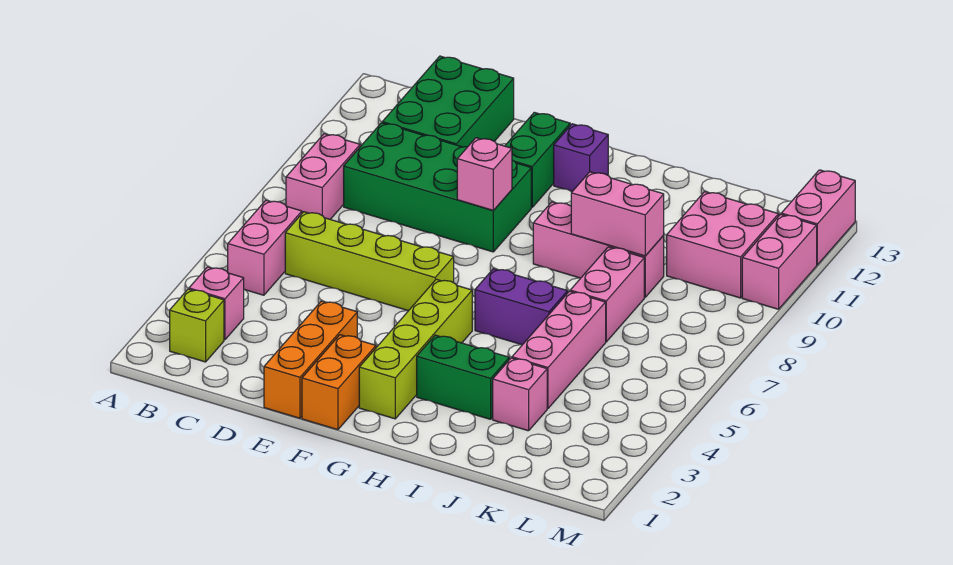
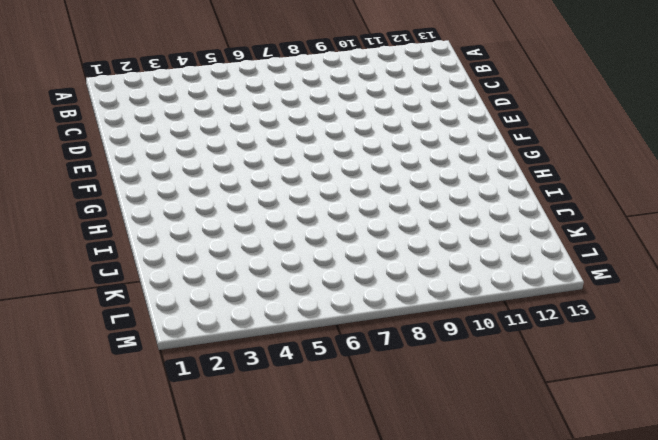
none -> lime 1x1 brick [170,289,224,362]
none -> pink 1x1 brick [189,267,244,340]
none -> pink 1x2 brick [228,200,302,295]

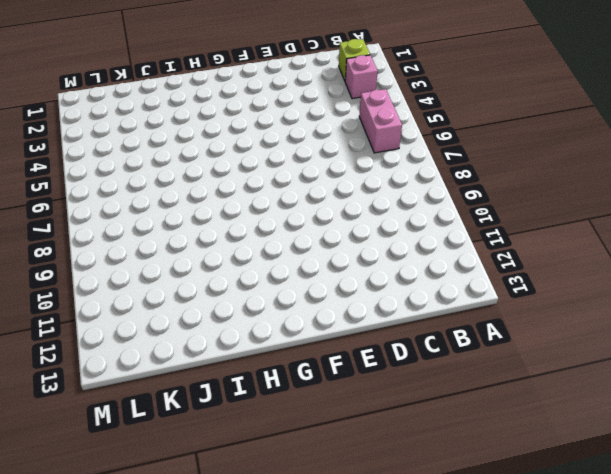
none -> pink 1x2 brick [286,134,360,219]
none -> lime 1x4 brick [285,212,454,311]
none -> green 2x4 brick [344,123,531,252]

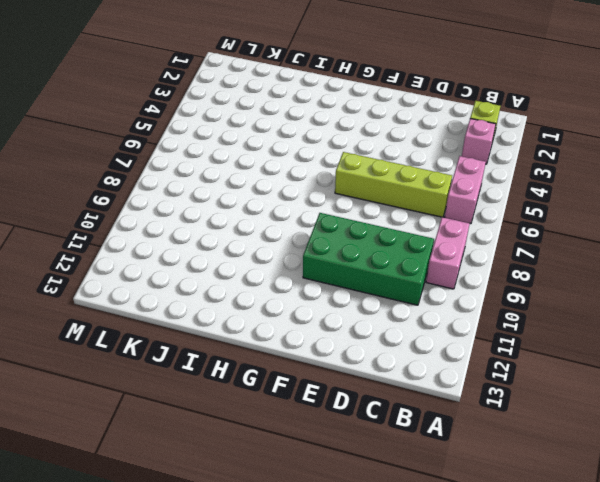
none -> green 2x3 brick [382,56,514,147]
none -> orange 1x3 brick [264,301,357,418]
none -> orange 1x2 brick [302,335,376,430]

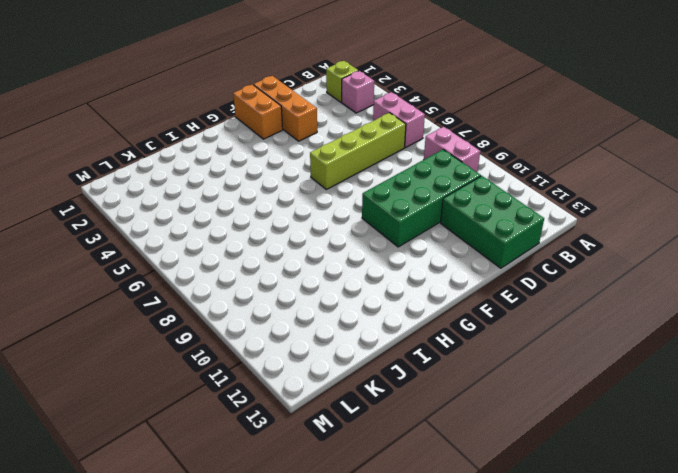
none -> green 1x2 brick [505,112,570,207]
none -> lime 1x4 brick [359,279,472,419]
none -> purple 1x1 brick [554,124,608,191]

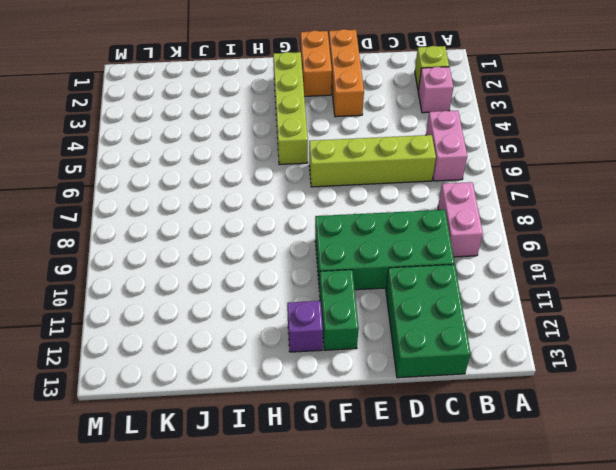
none -> green 1x2 brick [417,335,509,419]
none -> purple 1x2 brick [475,269,568,345]
none -> pink 1x3 brick [533,202,664,297]

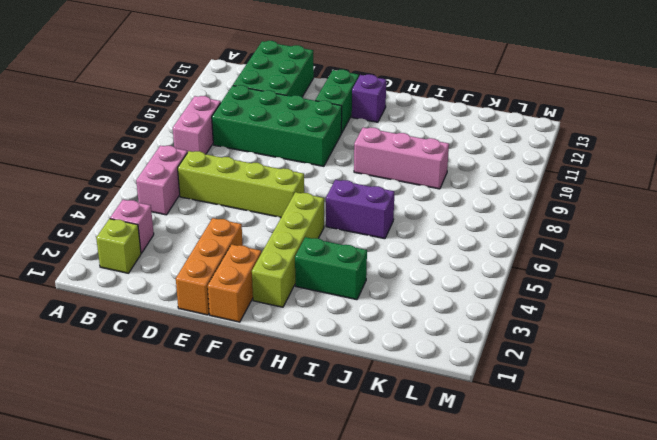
none -> pink 1x1 brick [493,358,547,431]
none -> pink 1x3 brick [512,291,606,408]
none -> pink 1x2 brick [570,247,644,342]

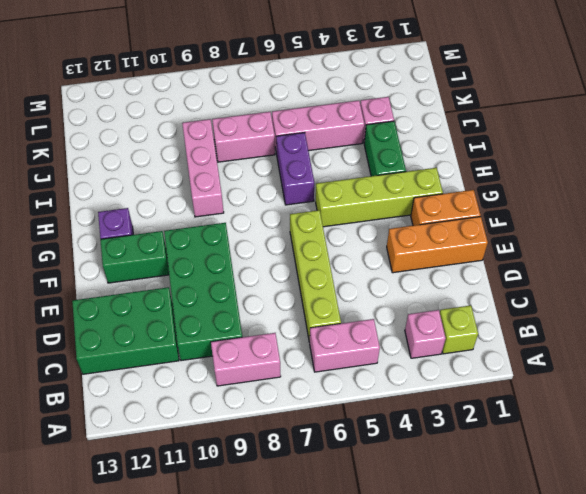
none -> pink 2x2 brick [667,192,779,298]
none -> pink 1x2 brick [742,214,817,309]
none -> pink 1x2 brick [781,170,855,265]

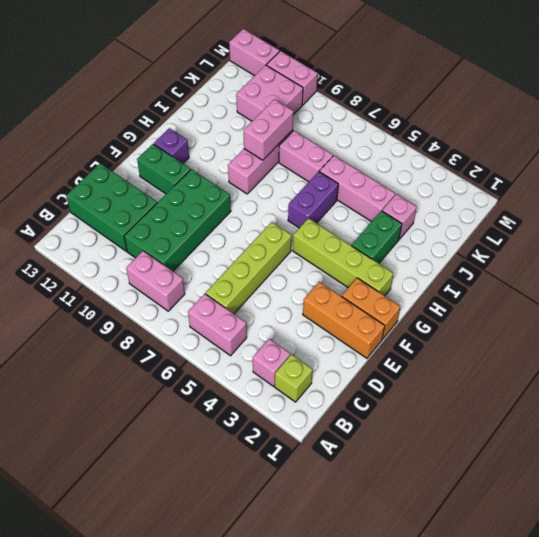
none -> pink 1x1 brick [457,138,512,210]

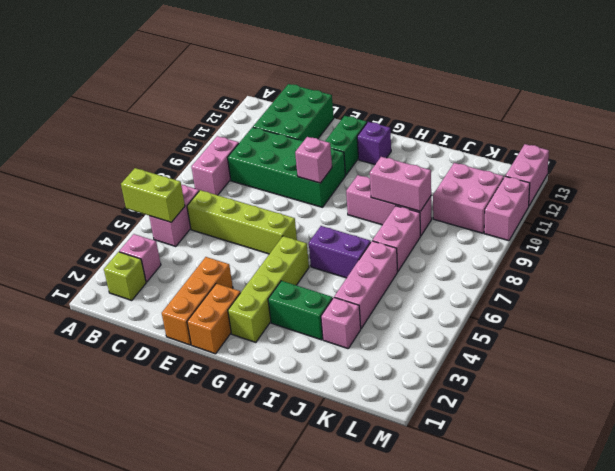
lime 1x2 brick [121,168,185,222] -> none

